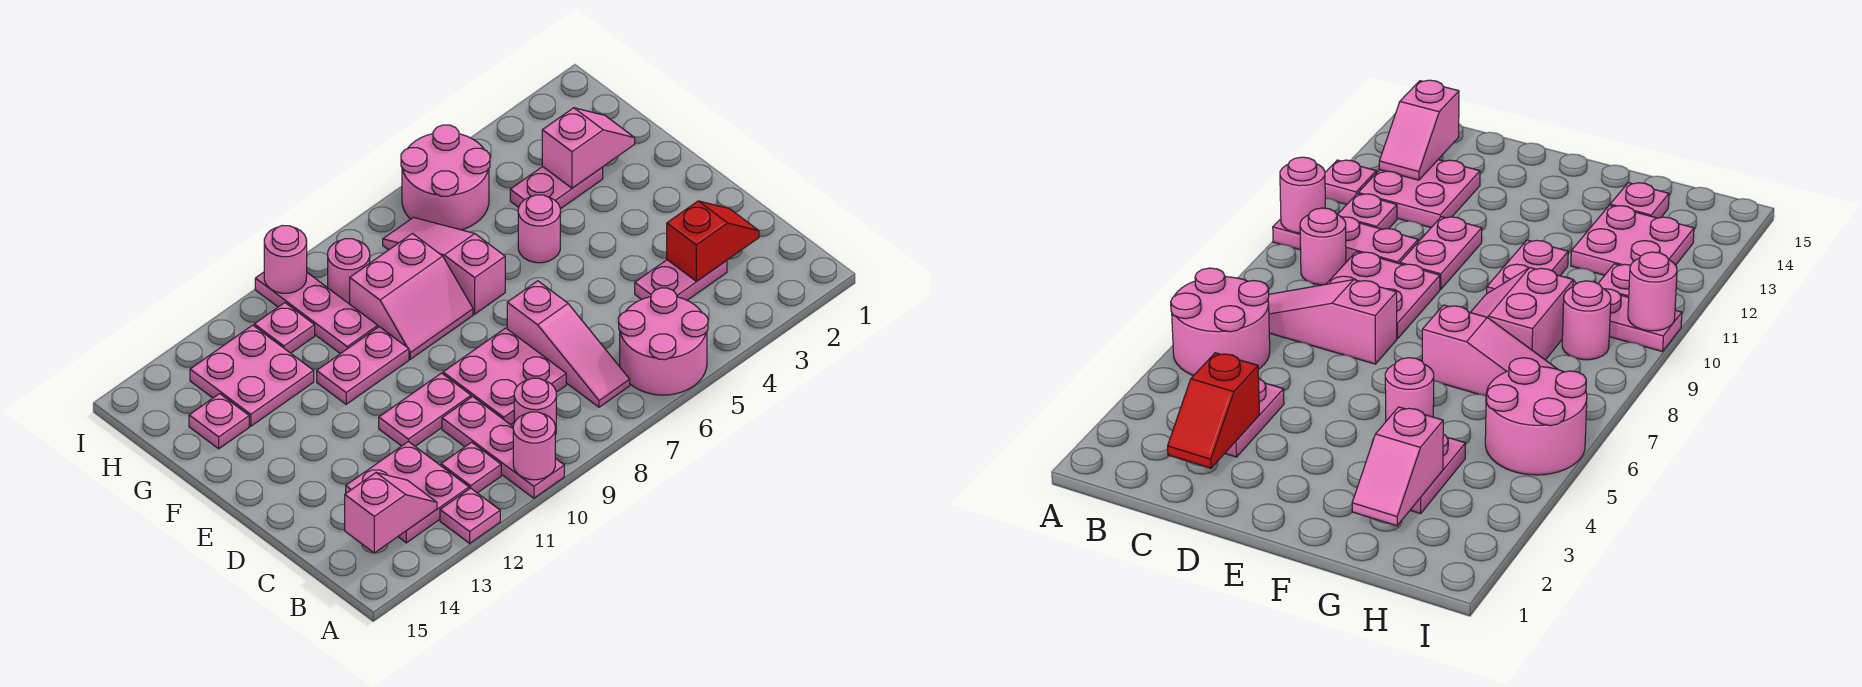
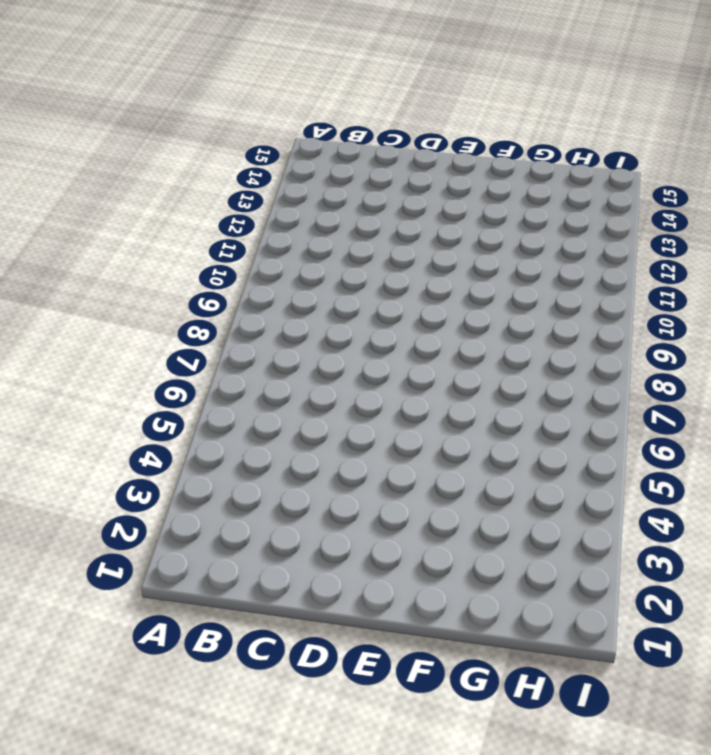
none -> pink 2x2 round brick [619,288,708,395]
none -> pink 1x3 plate [442,397,564,498]
none -> pink 1x1 plate [440,488,500,543]

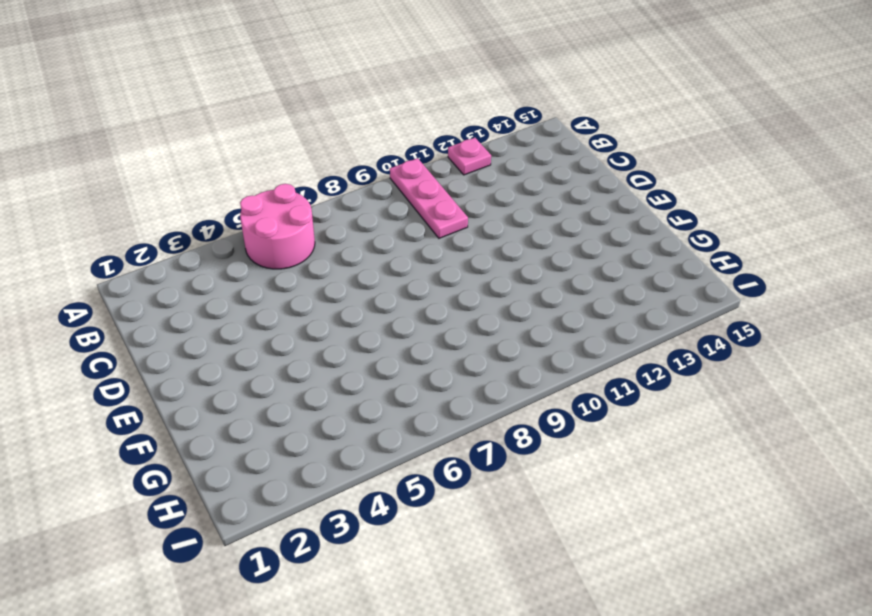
none -> pink 1x3 slope [507,281,630,407]
none -> pink 1x1 round brick [514,378,556,435]
none -> pink 1x1 plate [441,442,501,493]

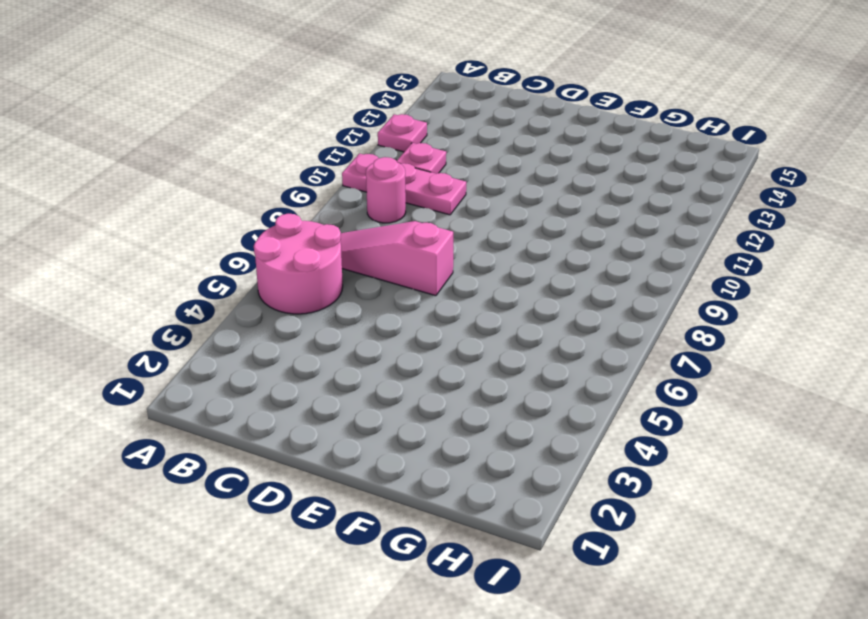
none -> pink 2x2 plate [346,442,469,543]
none -> pink 1x2 plate [635,260,727,300]
none -> pink 2x2 plate [443,328,566,425]

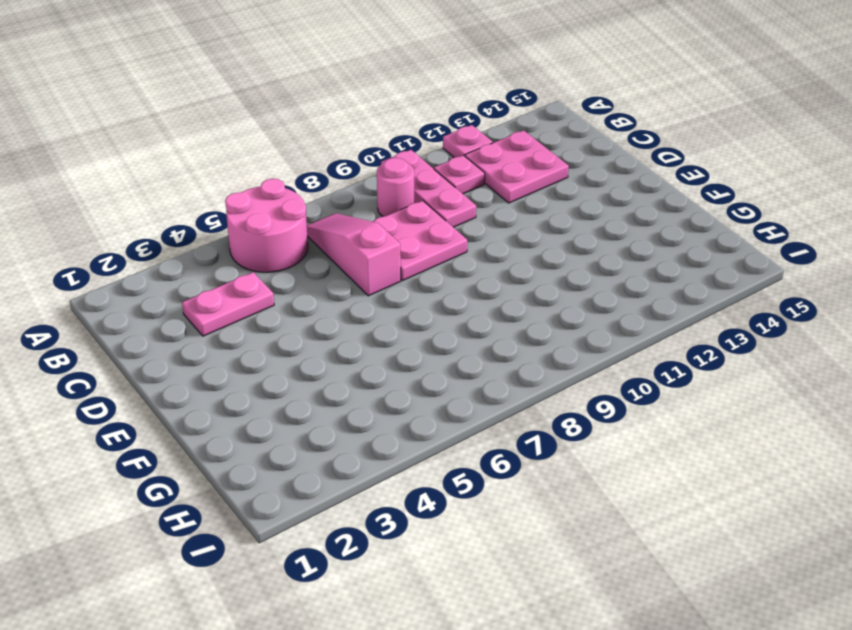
none -> pink 1x2 plate [379,373,471,446]
none -> pink 1x1 round brick [518,195,560,263]
none -> pink 1x3 slope [383,217,505,314]

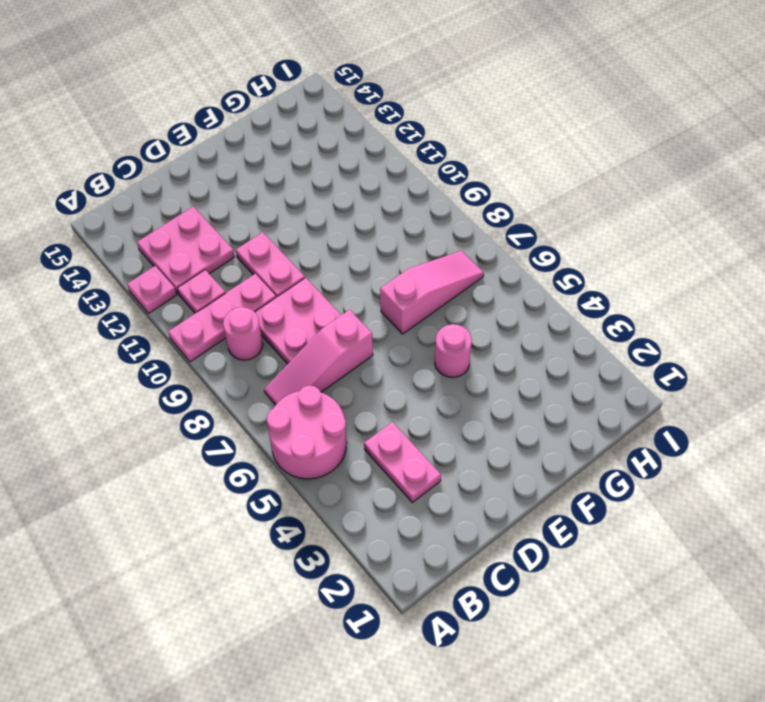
none -> pink 2x2 slope [350,234,473,359]
none -> pink 1x2 plate [317,327,409,404]
none -> pink 1x2 plate [510,167,603,209]

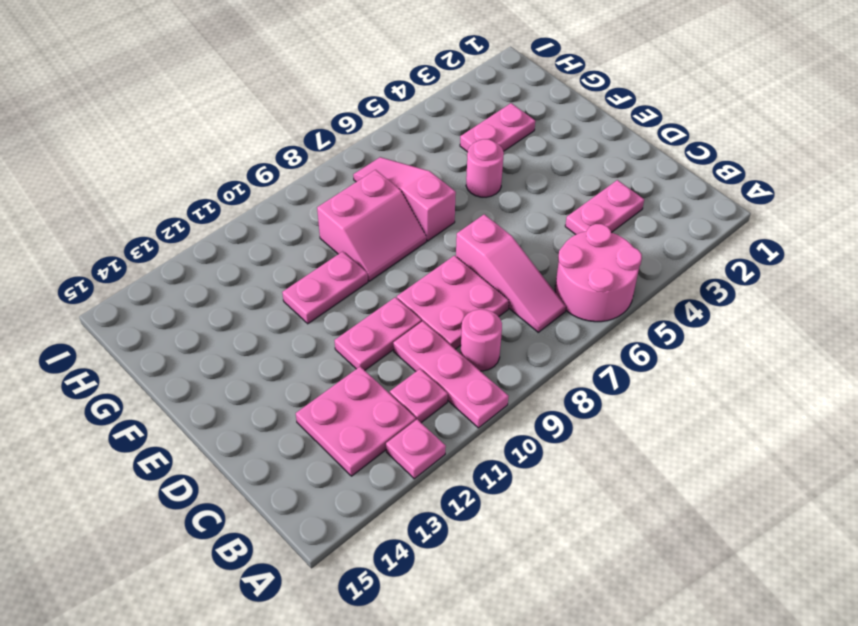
none -> pink 1x3 plate [255,272,378,354]
none -> pink 2x2 plate [190,325,314,426]
none -> pink 1x1 plate [189,394,249,449]

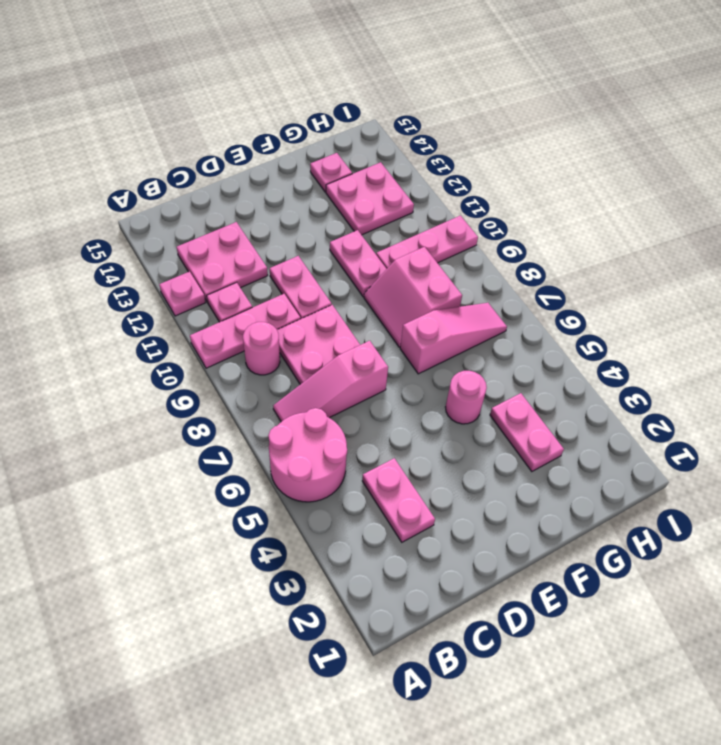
none -> pink 2x2 round brick [401,125,490,230]
none -> pink 1x1 round brick [328,239,370,304]
none -> pink 1x1 plate [254,303,315,353]

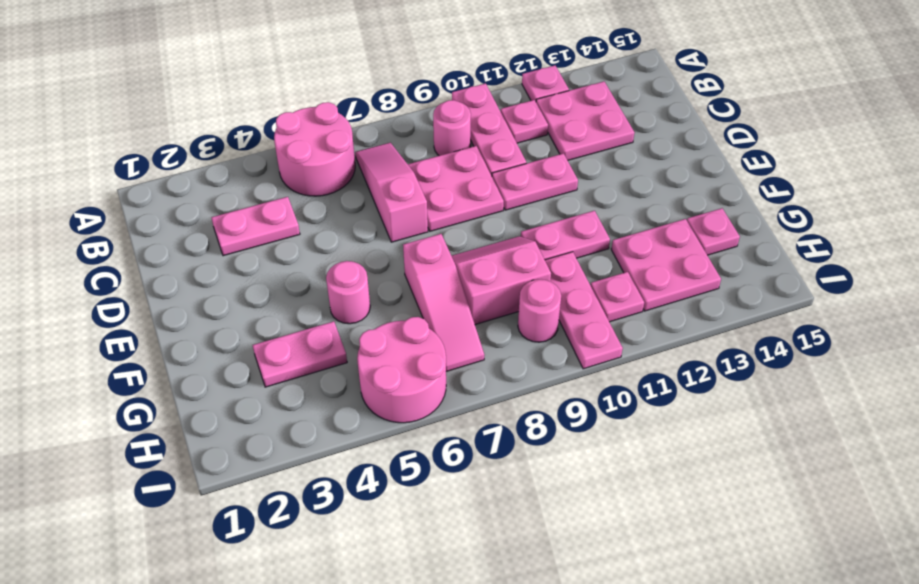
none -> pink 1x1 round brick [513,412,555,480]
none -> pink 1x2 slope [345,473,437,553]
none -> red 1x2 slope [667,201,759,281]

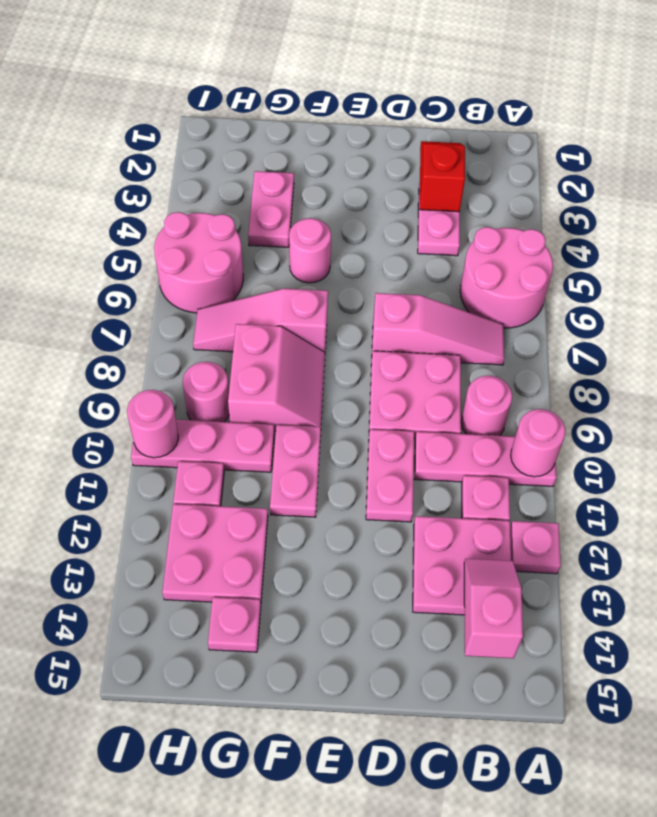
none -> pink 1x2 slope [542,108,635,188]

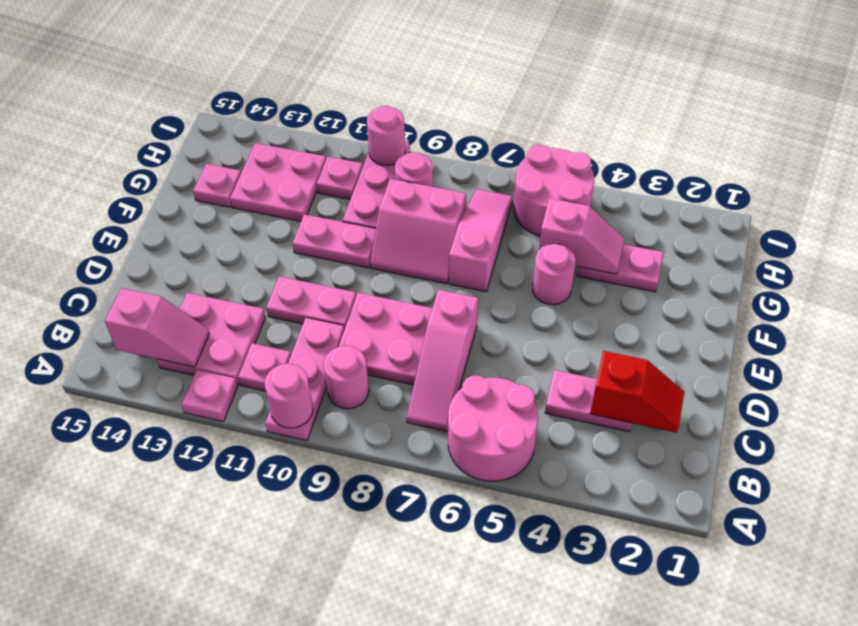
pink 1x2 slope [539,198,624,274] -> pink 1x2 slope moved to [542,108,635,188]

